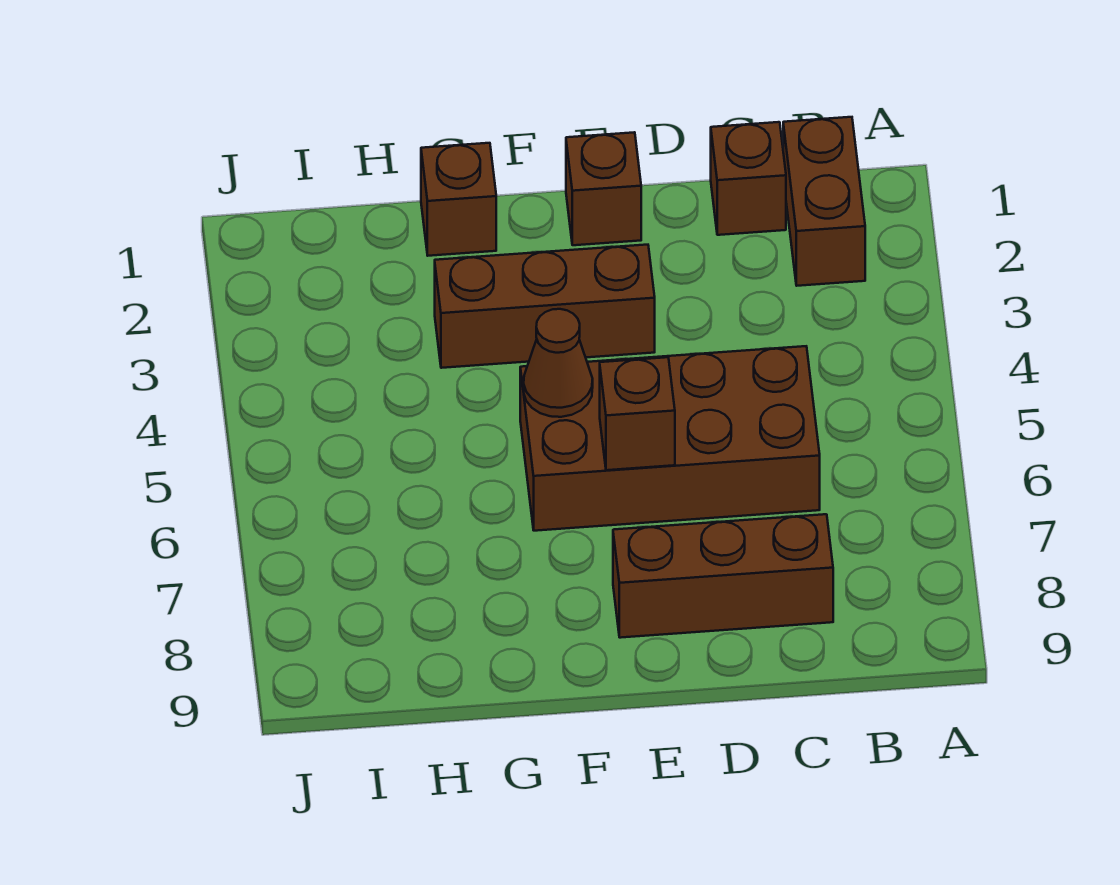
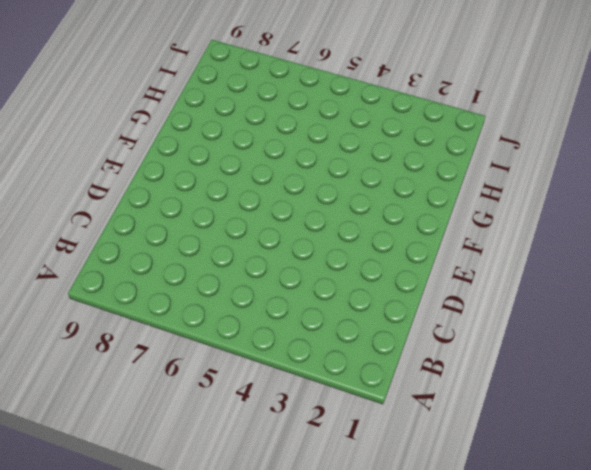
none -> brown 1x2 brick [783,117,865,286]
none -> brown 1x1 brick [711,122,786,235]

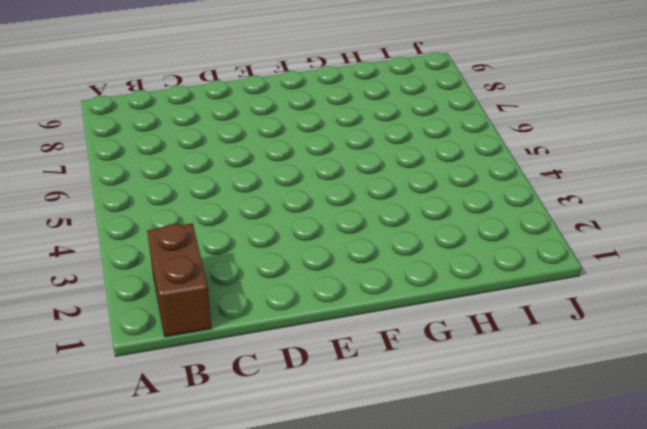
none -> brown 1x1 brick [711,122,786,235]
none -> brown 2x4 brick [520,346,820,531]

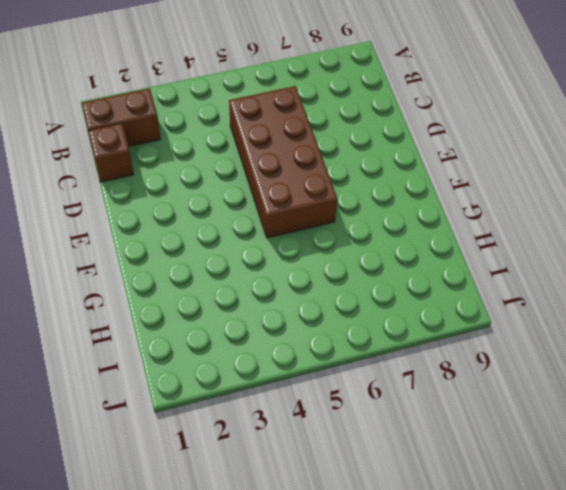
none -> brown 1x3 brick [613,514,833,638]
none -> brown 1x1 brick [566,132,641,245]

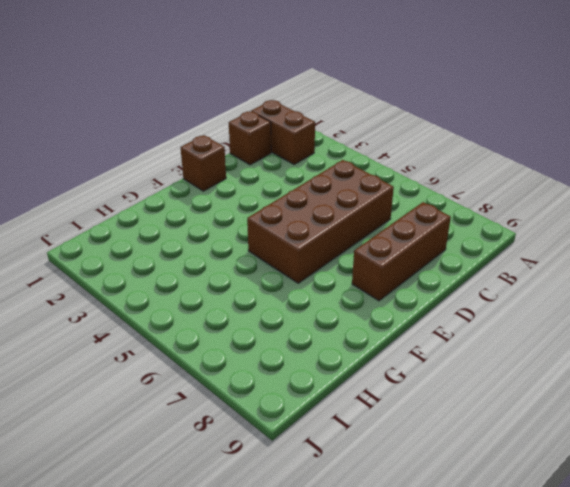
none -> brown 1x3 brick [435,245,655,368]
none -> brown 1x1 brick [421,143,496,256]

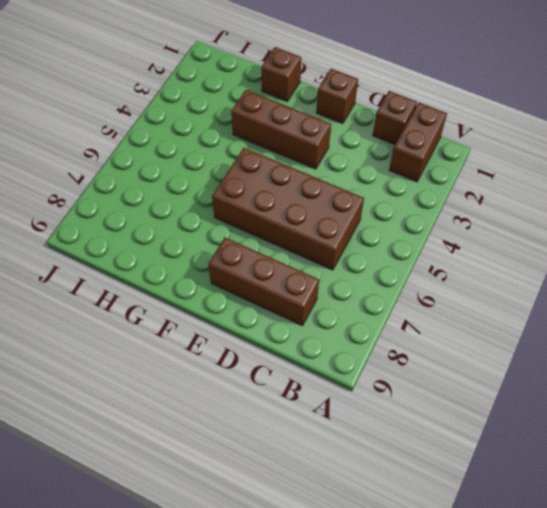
none -> brown 1x1 brick [600,357,675,470]
none -> brown 1x1 cone [524,309,593,417]

